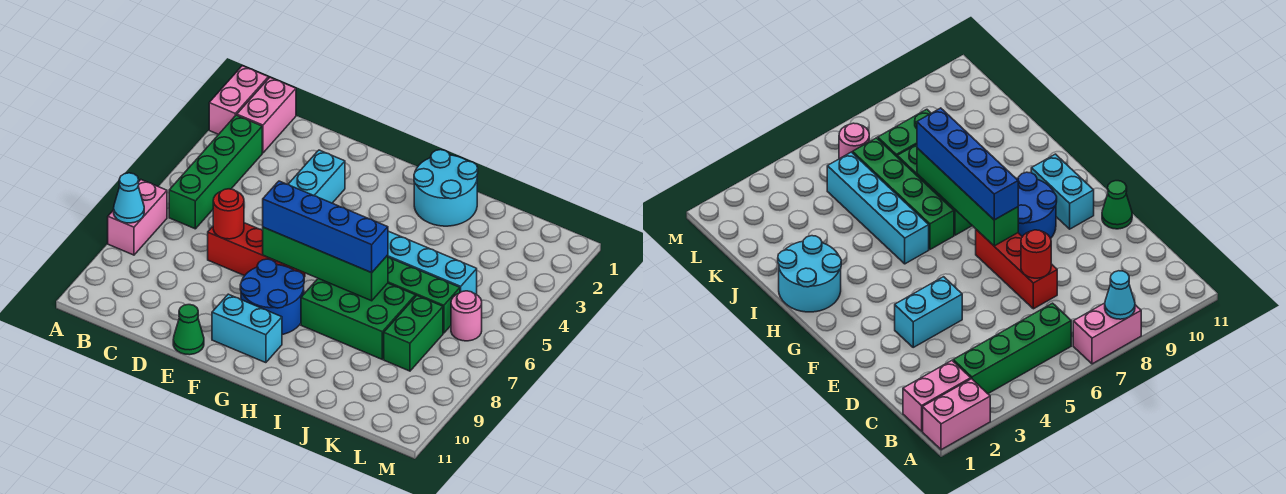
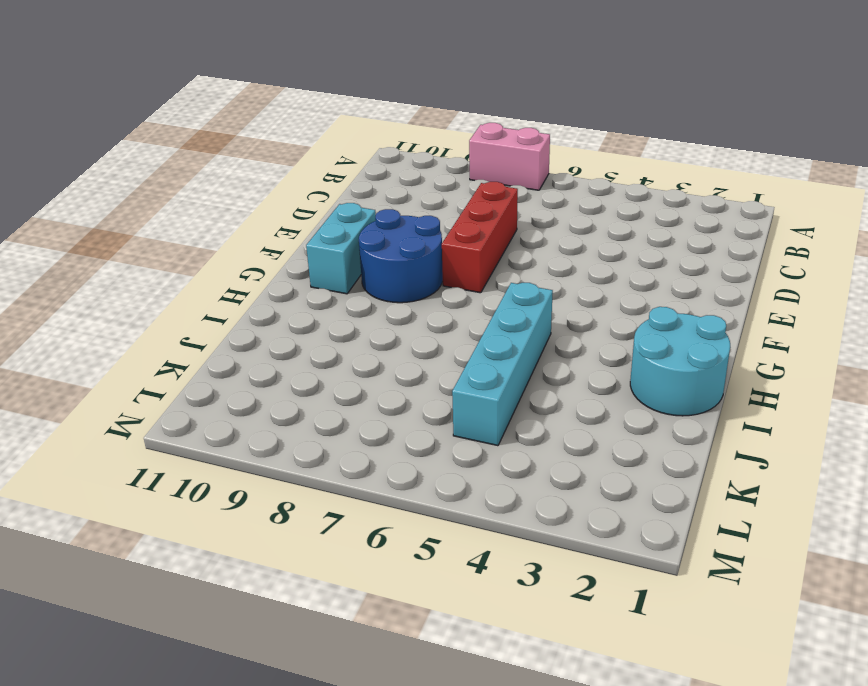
none -> pink 1x2 brick [209,66,268,134]
none -> pink 1x2 brick [237,78,296,153]
none -> green 1x4 brick [169,115,262,229]

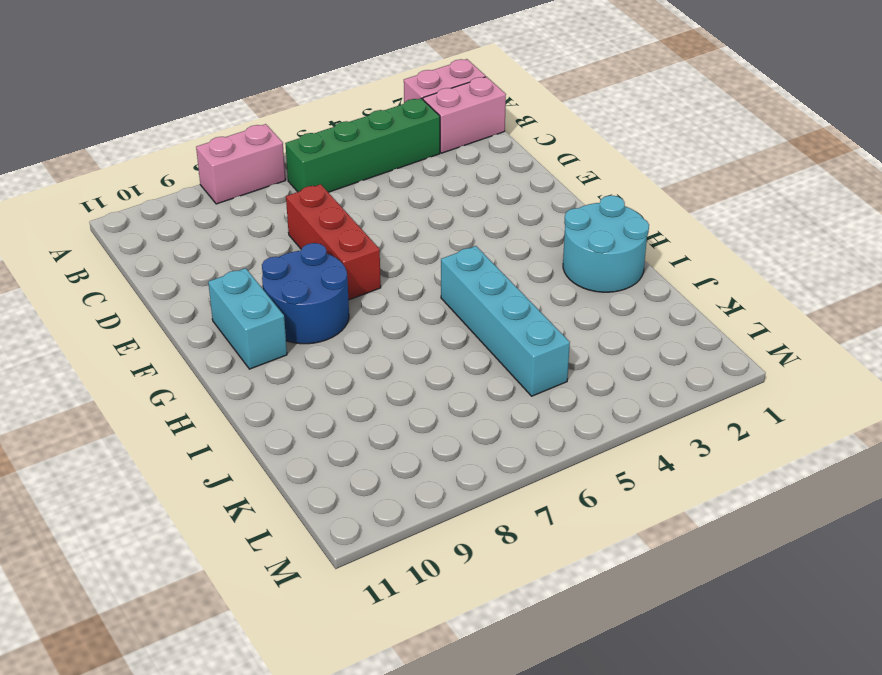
none -> cyan 1x2 brick [288,150,345,203]
none -> green 1x1 cone [173,305,204,355]
none -> green 1x4 brick [388,257,460,333]

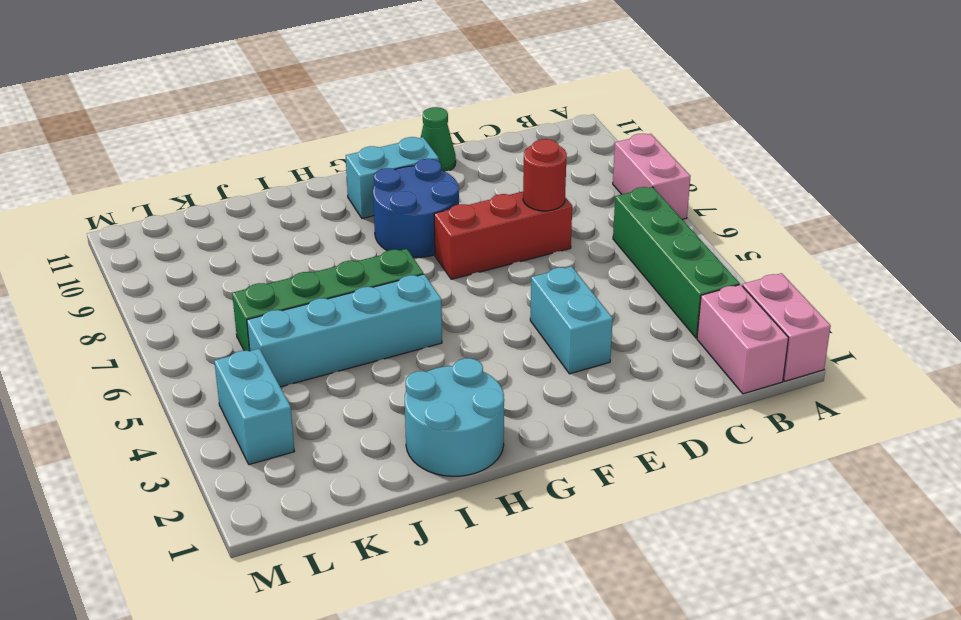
cyan 1x2 brick [214,349,294,465] -> none
none -> green 2x3 brick [301,279,415,359]
none -> green 1x2 brick [384,296,443,371]
none -> pink 1x1 round brick [451,291,482,341]

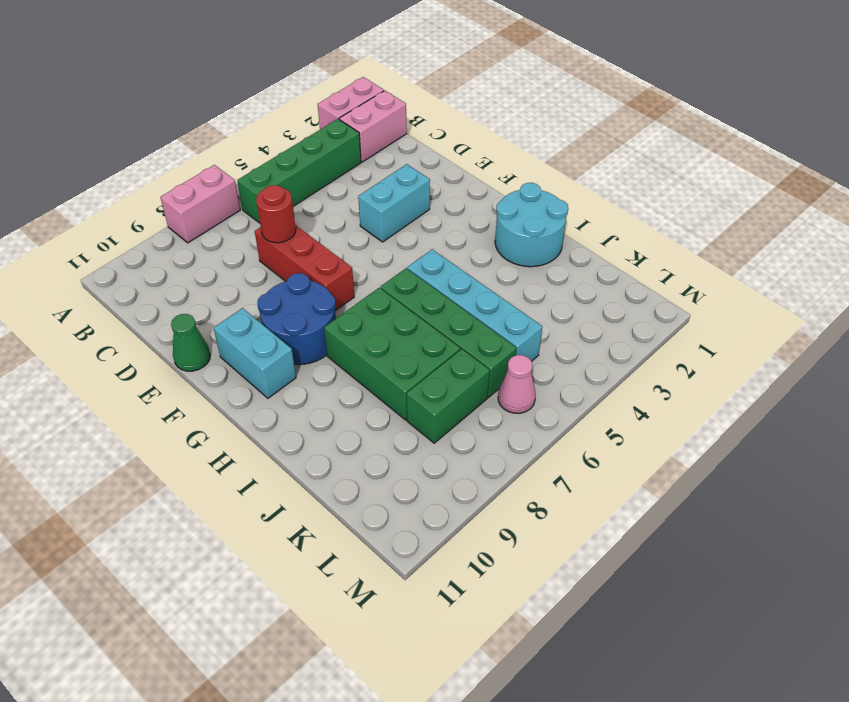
pink 1x1 cone [498,355,536,413] -> pink 1x1 round brick [451,291,482,341]
none -> cyan 1x1 cone [114,173,144,223]
none -> green 1x4 brick [263,227,388,301]
none -> blue 1x4 brick [263,181,388,273]

